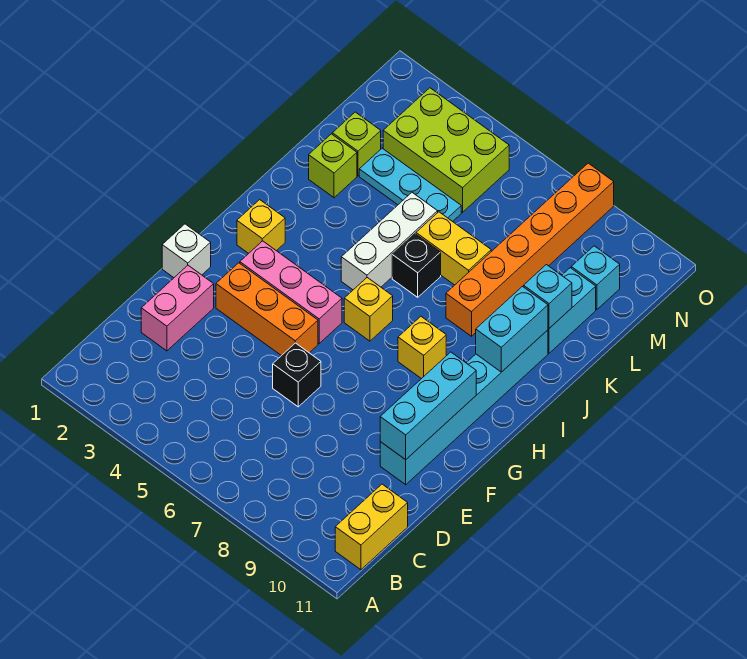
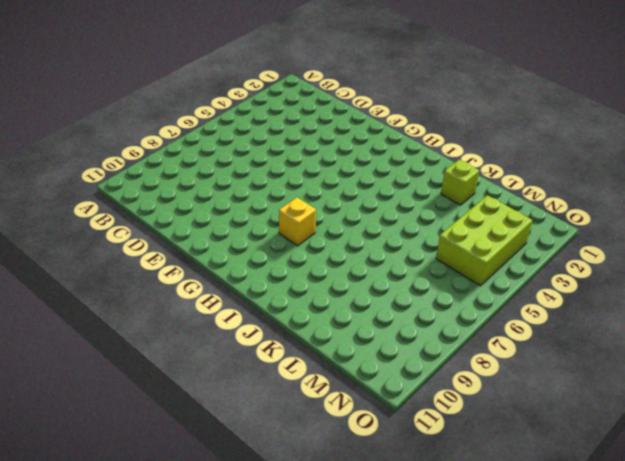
none -> yellow 1x2 brick [335,484,408,570]
none -> pink 1x2 brick [141,265,214,351]
none -> black 1x1 brick [273,343,321,407]

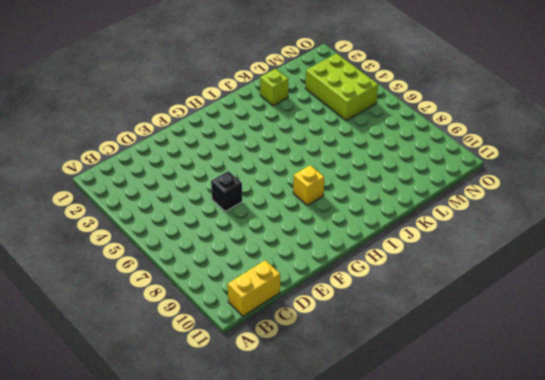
none -> pink 1x2 brick [141,265,214,351]
none -> cyan 1x6 brick [380,330,548,485]
none -> white 1x1 brick [162,224,211,278]

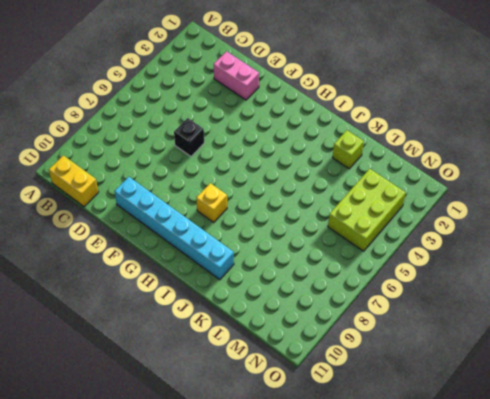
none -> white 1x1 brick [162,224,211,278]
none -> orange 1x3 brick [216,263,318,356]
none -> pink 1x3 brick [240,241,342,343]

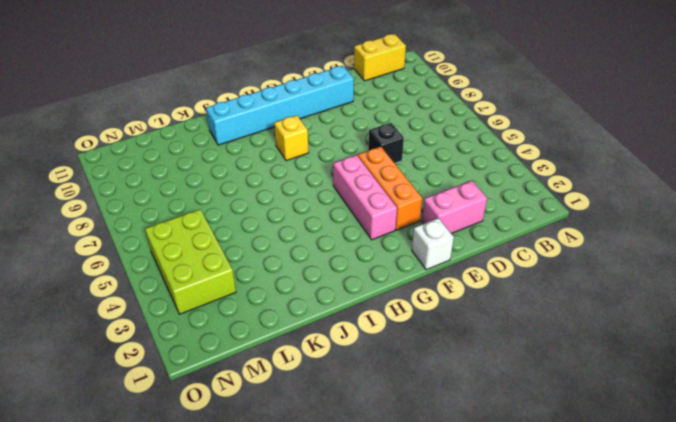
none -> yellow 1x1 brick [237,200,285,253]
none -> yellow 1x1 brick [344,278,393,341]
none -> white 1x3 brick [341,193,438,290]

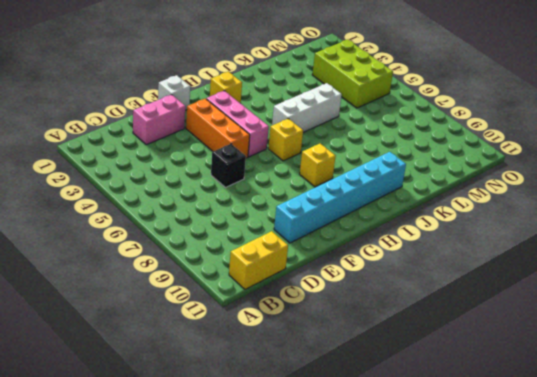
none -> black 1x1 brick [392,234,441,297]
none -> orange 1x6 brick [446,163,614,336]
none -> lime 1x1 brick [309,134,357,198]

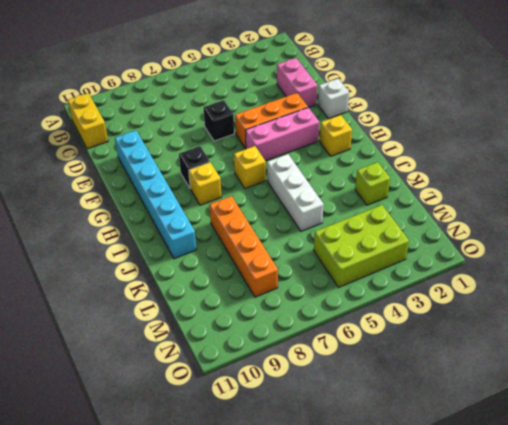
black 1x1 brick [179,146,210,188] -> black 1x1 brick moved to [392,234,441,297]
orange 1x4 brick [210,196,278,297] -> orange 1x6 brick [446,163,614,336]
none -> yellow 1x2 brick [416,212,491,285]
none -> cyan 1x2 brick [548,268,596,353]
none -> lime 1x1 brick [332,112,381,176]

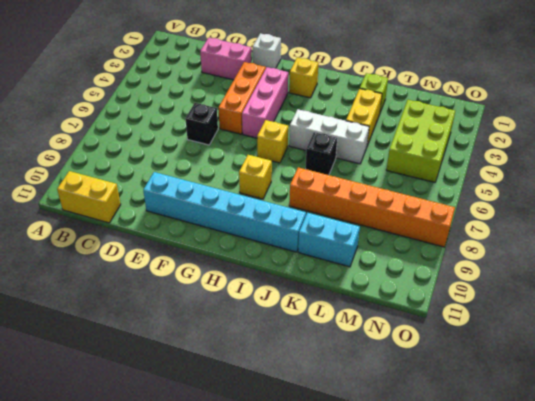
yellow 1x2 brick [346,89,382,146] -> yellow 1x2 brick moved to [416,212,491,285]
none -> lime 1x1 brick [332,112,381,176]
none -> cyan 1x3 plate [359,148,461,222]
none -> cyan 1x1 brick [571,246,620,310]

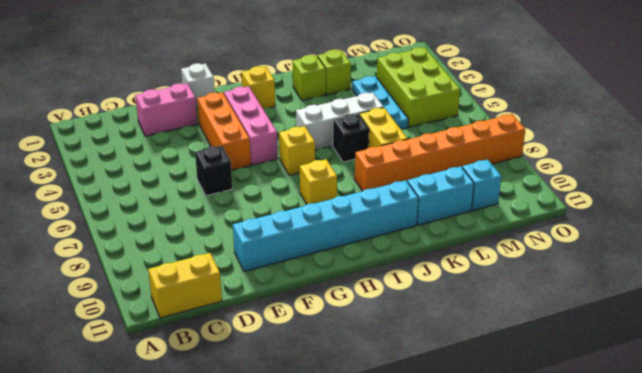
lime 1x1 brick [292,55,326,100] -> lime 1x1 brick moved to [332,112,381,176]
none -> cyan 1x3 brick [380,352,476,460]
none -> cyan 1x2 brick [476,287,548,372]
none -> cyan 1x1 brick [524,265,572,328]

